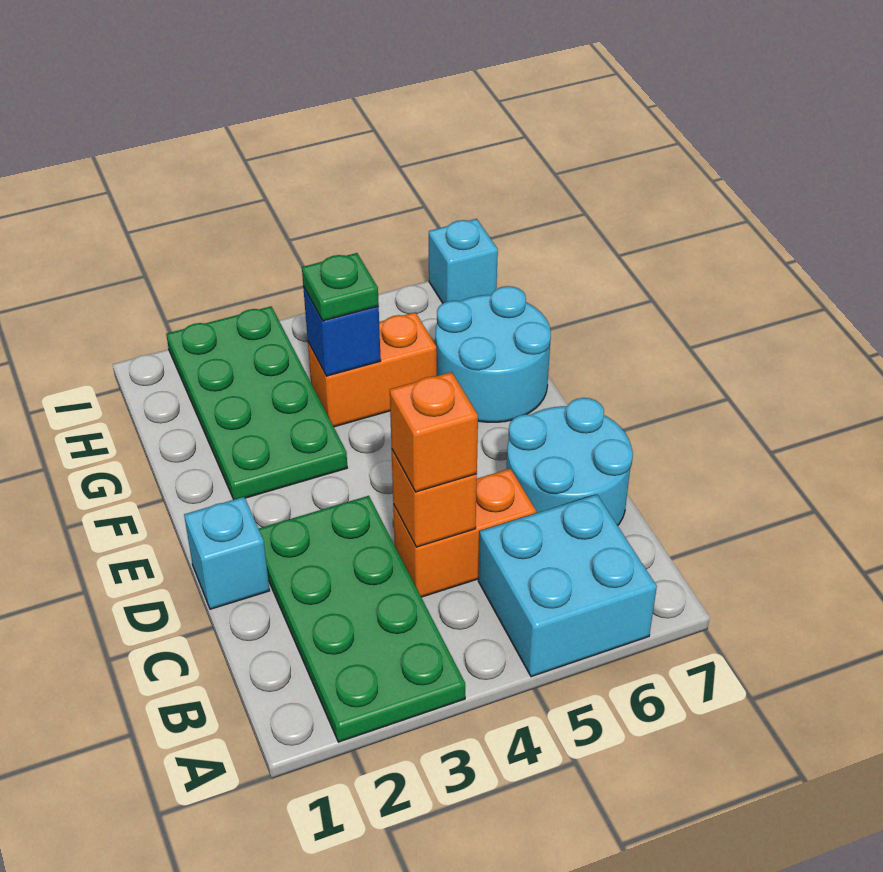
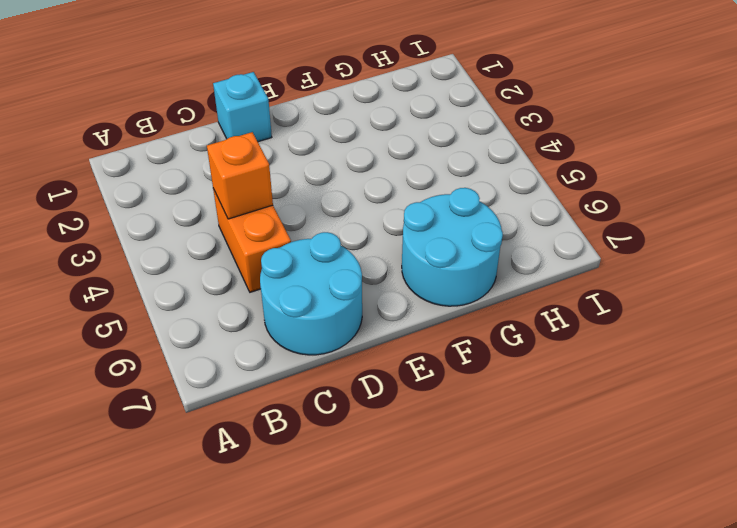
none -> green 2x4 plate [259,496,465,742]
none -> cyan 2x2 brick [478,495,657,677]
none -> green 2x4 plate [166,306,347,500]

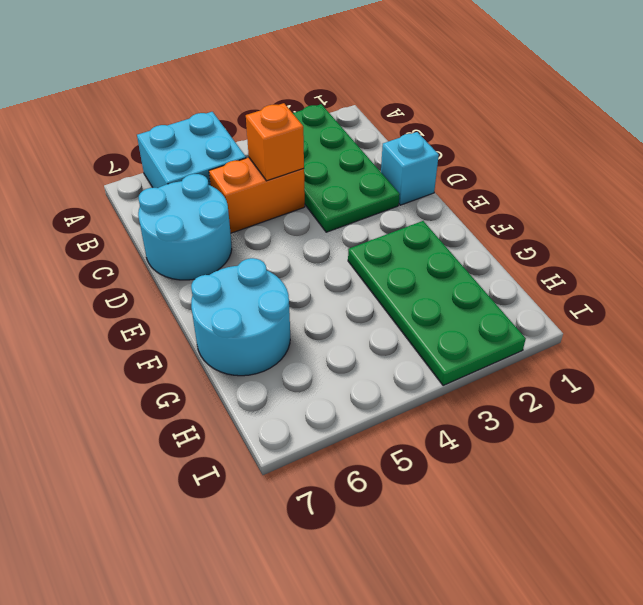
none -> orange 1x2 brick [308,312,437,427]
none -> cyan 1x1 brick [429,219,498,303]
none -> blue 1x1 brick [303,287,381,376]

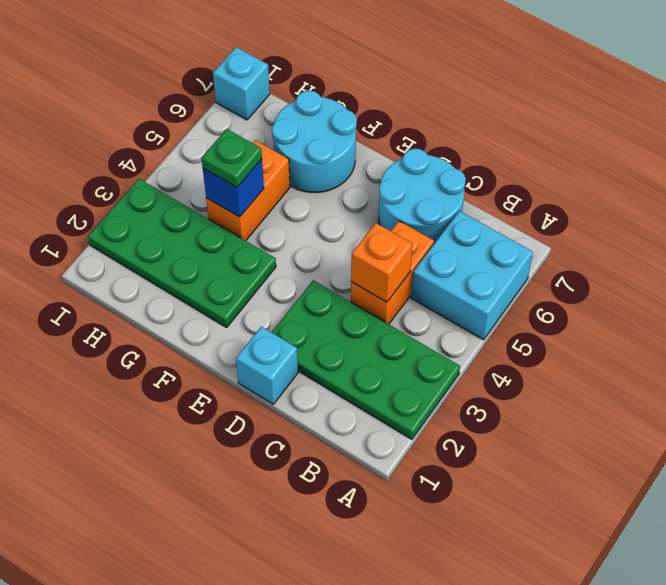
none -> orange 1x1 brick [390,372,478,492]

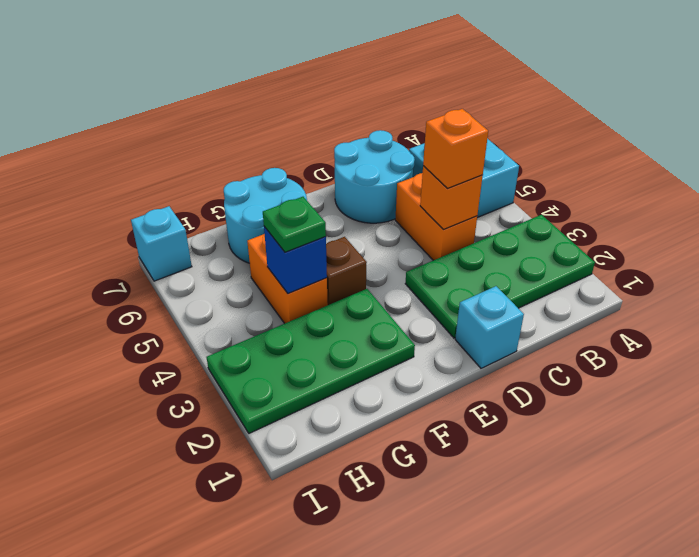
brown 1x1 brick [326,237,367,305] -> none

